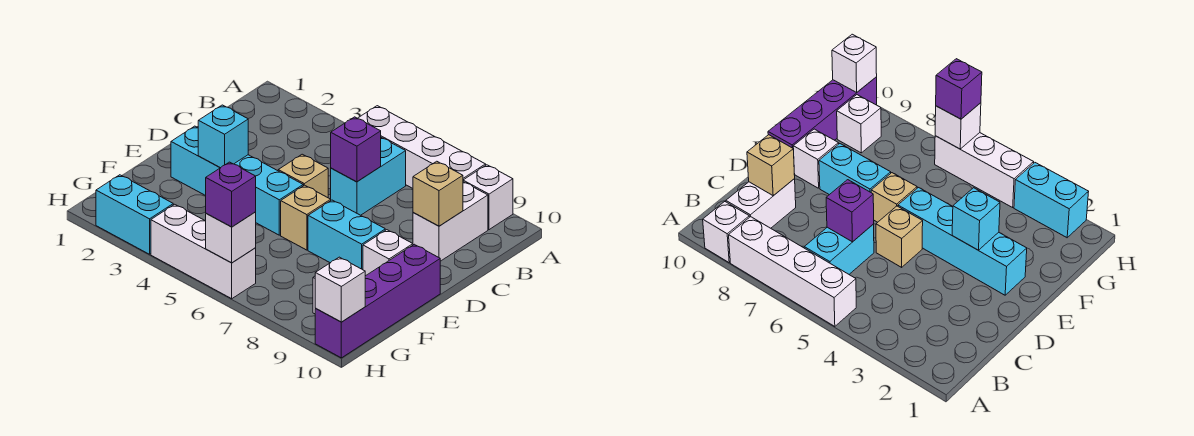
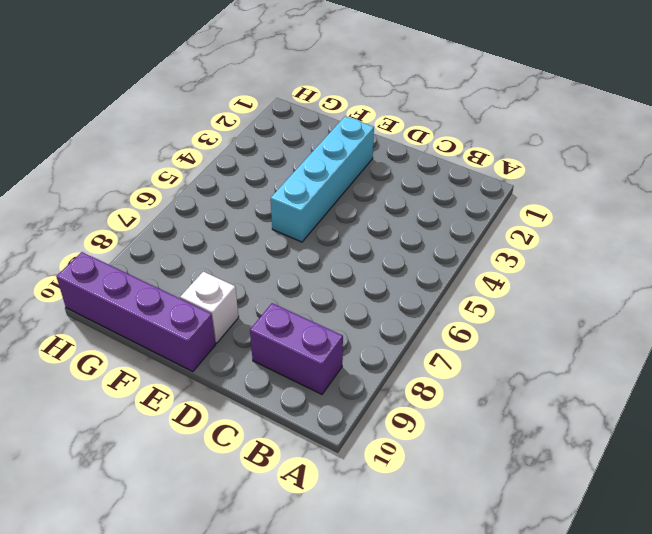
purple 1x2 brick [250,303,343,394] -> white 1x2 brick [413,182,488,261]
none -> white 1x4 brick [358,106,486,188]
none -> white 1x1 brick [463,165,513,230]
none -> cyan 1x2 brick [331,138,406,215]

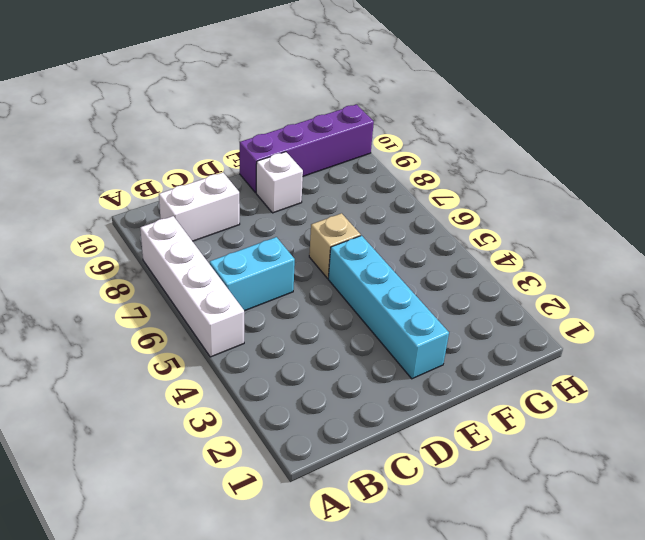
none -> white 1x1 brick [463,165,513,230]
none -> tan 1x1 brick [278,154,328,198]
none -> cyan 1x2 brick [308,200,385,270]

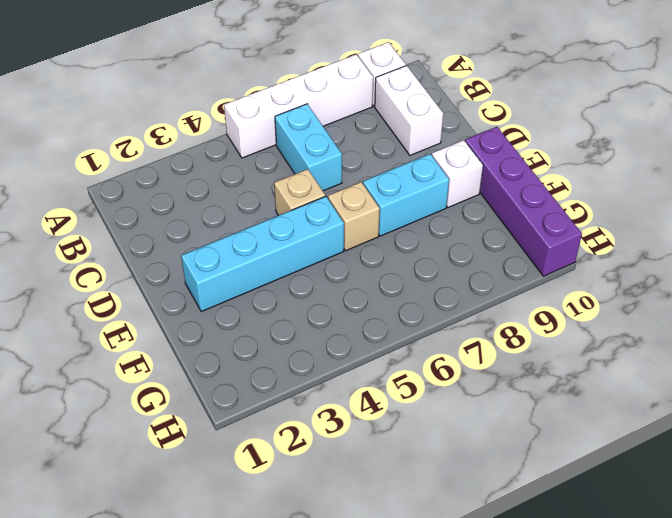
none -> white 1x1 brick [837,95,881,153]
none -> cyan 1x2 brick [96,175,173,254]
none -> white 1x3 brick [151,204,256,299]

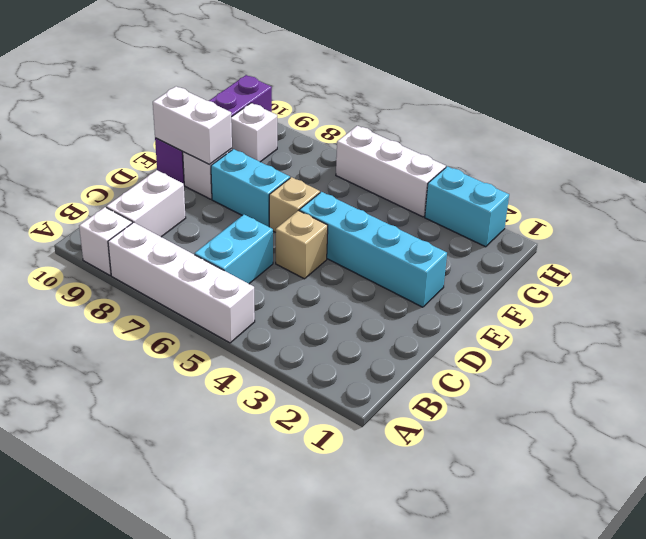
white 1x2 brick [153,86,232,165] -> none
none -> purple 1x1 brick [331,117,381,182]
none -> tan 1x1 brick [413,161,463,226]
none -> cyan 1x1 brick [198,105,248,168]

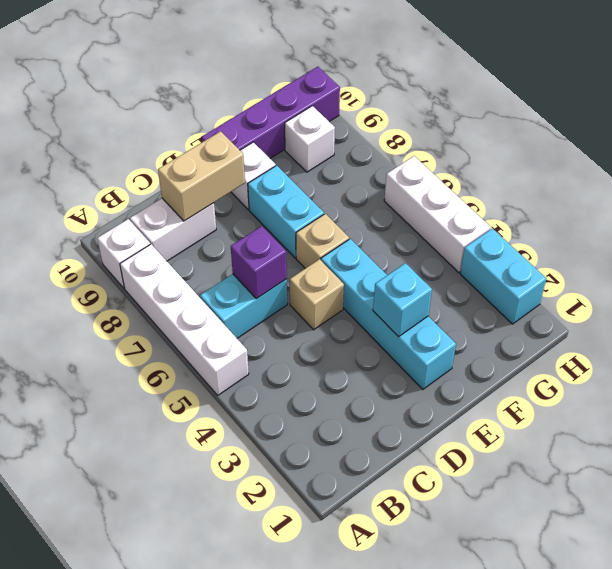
tan 1x2 brick [158,131,245,221] -> tan 1x1 brick [413,161,463,226]
none -> white 1x1 brick [206,212,256,263]
none -> white 1x1 brick [315,257,365,322]
none -> purple 1x1 brick [206,162,256,227]

